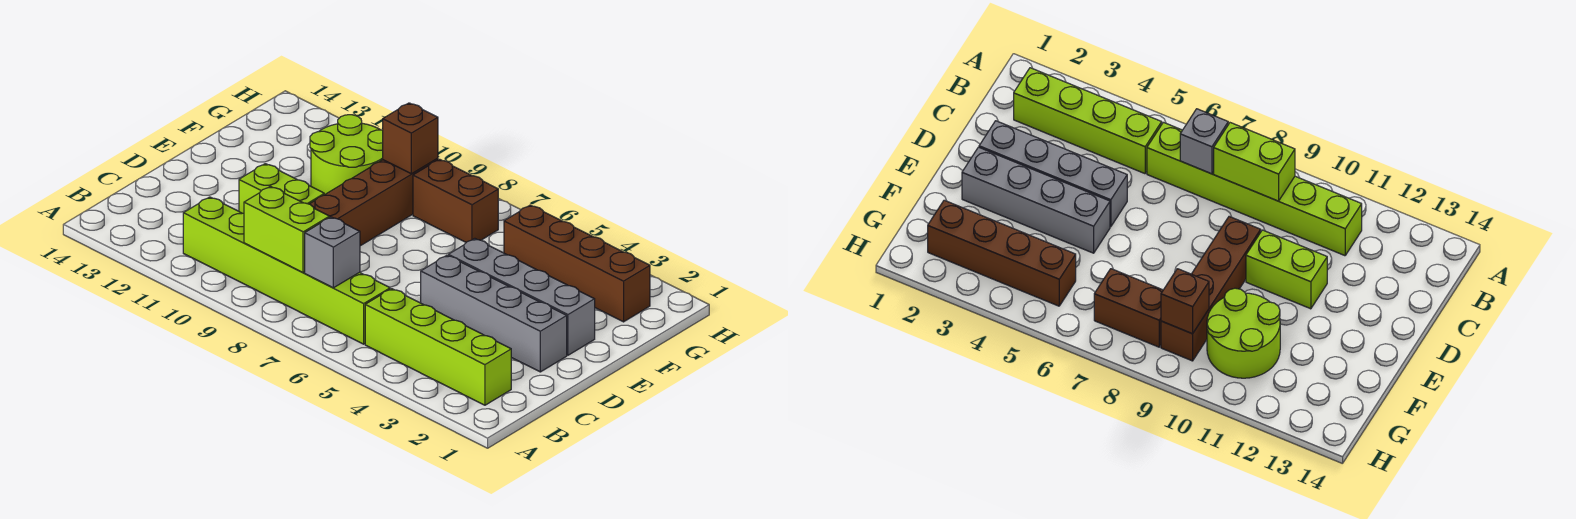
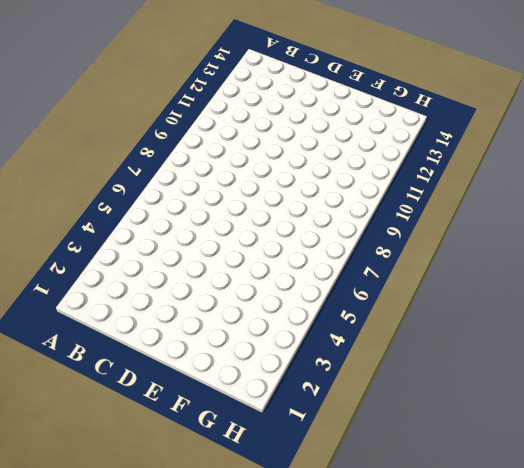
none -> lime 1x4 brick [365,289,511,405]
none -> lime 1x6 brick [183,197,390,344]
none -> grey 1x4 brick [421,255,567,372]

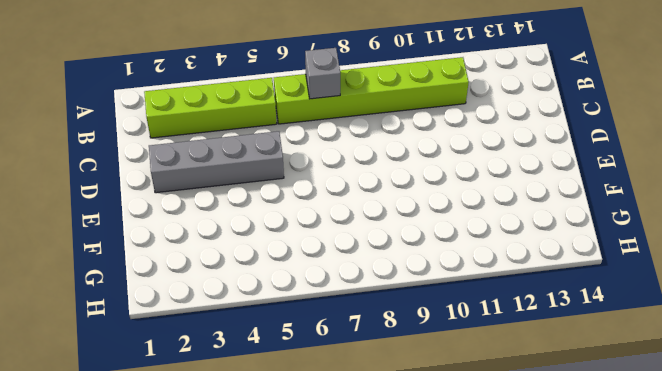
none -> brown 1x4 brick [310,158,438,246]
none -> lime 1x2 brick [239,164,324,213]
none -> grey 1x4 brick [448,239,595,355]

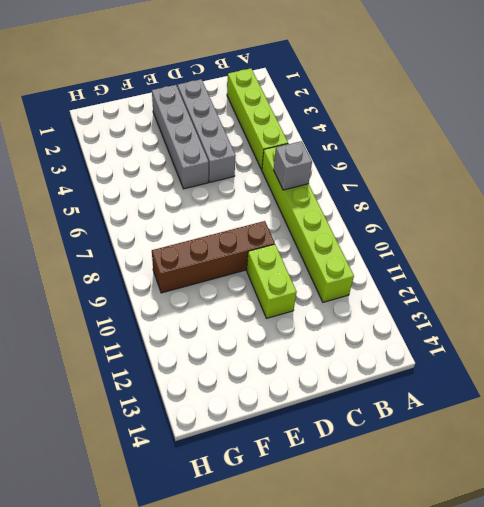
none -> lime 2x2 round brick [310,115,383,195]
none -> brown 1x4 brick [504,205,650,322]
none -> brown 1x2 brick [413,159,498,242]

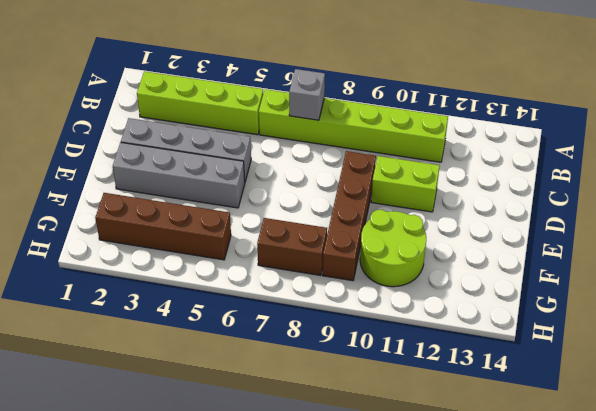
none -> lime 1x2 brick [244,186,330,273]
none -> brown 1x1 brick [383,103,438,174]

